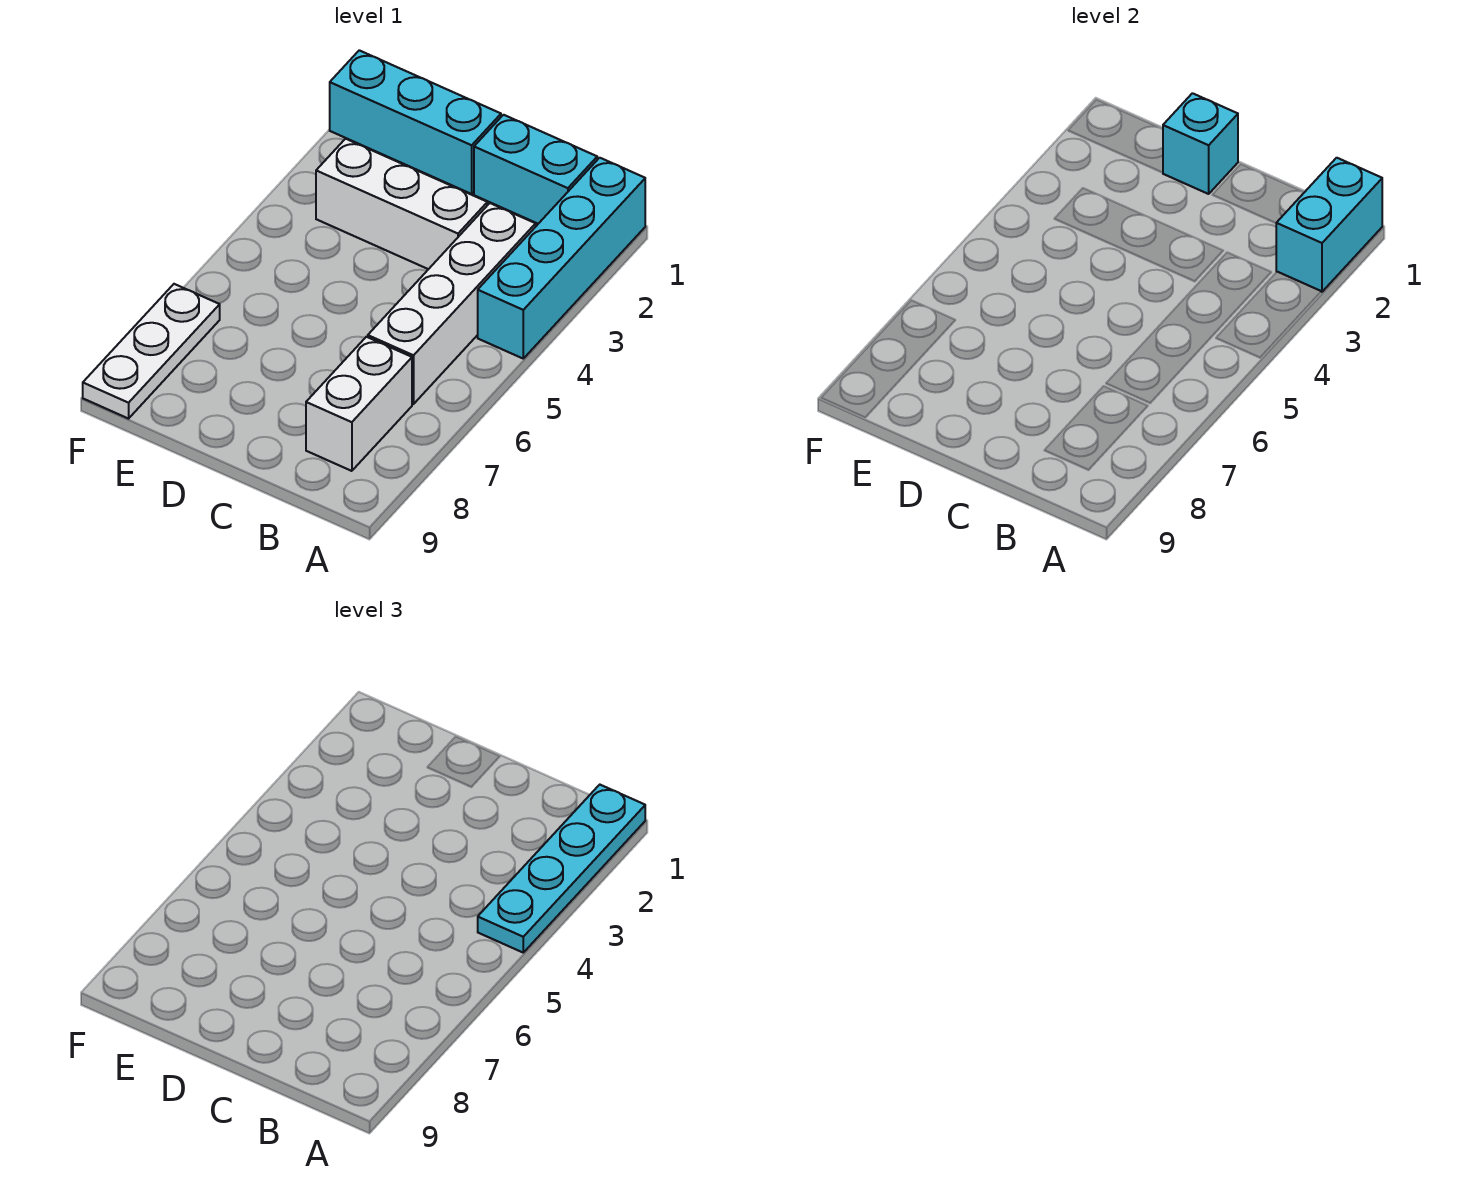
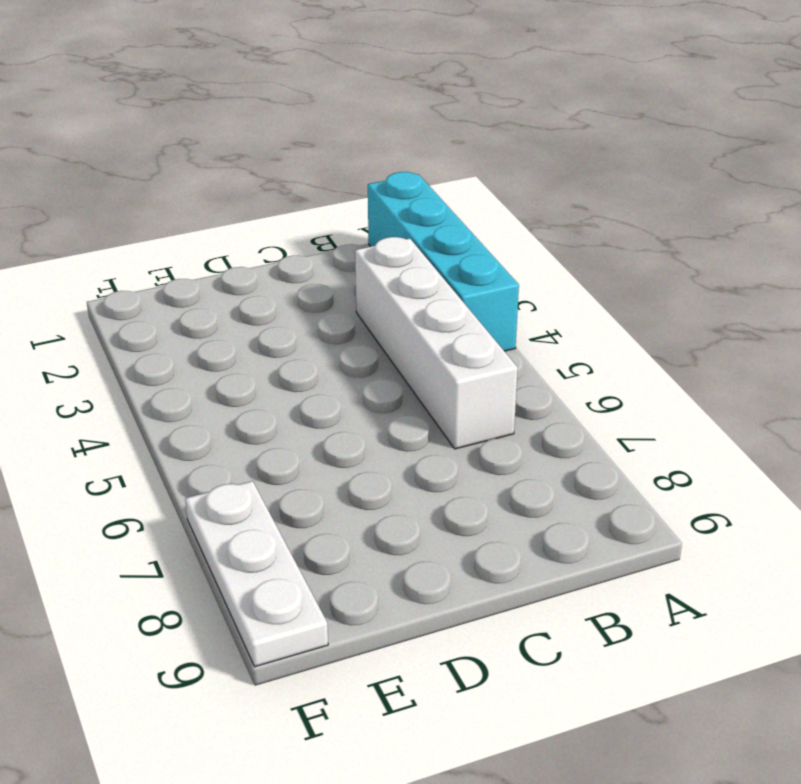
none -> cyan 1x2 brick [474,115,597,224]
none -> white 1x2 brick [306,337,412,471]

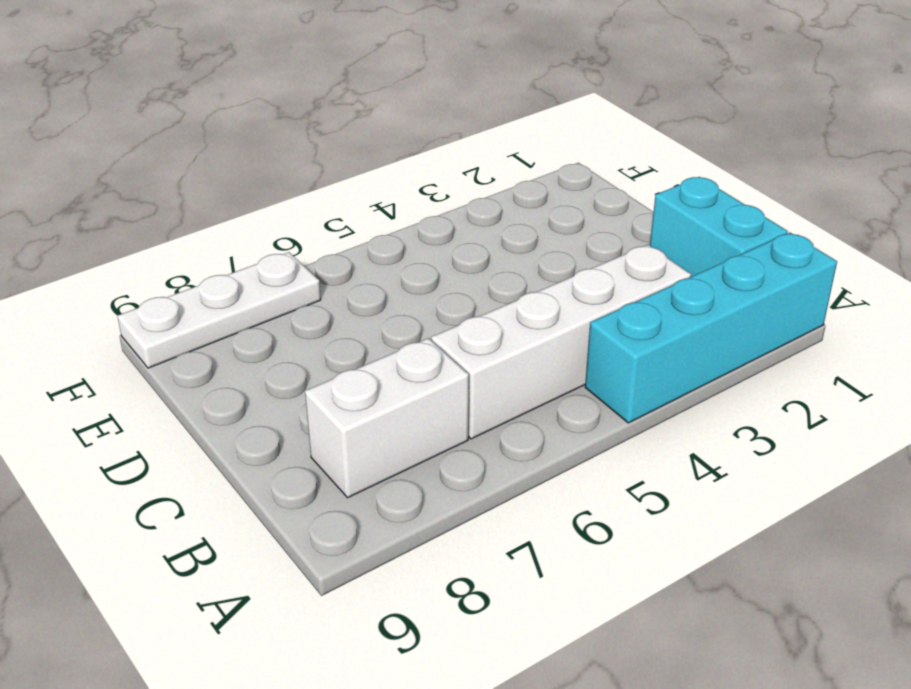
none -> white 1x3 brick [316,139,487,269]
none -> cyan 1x3 brick [330,50,501,194]

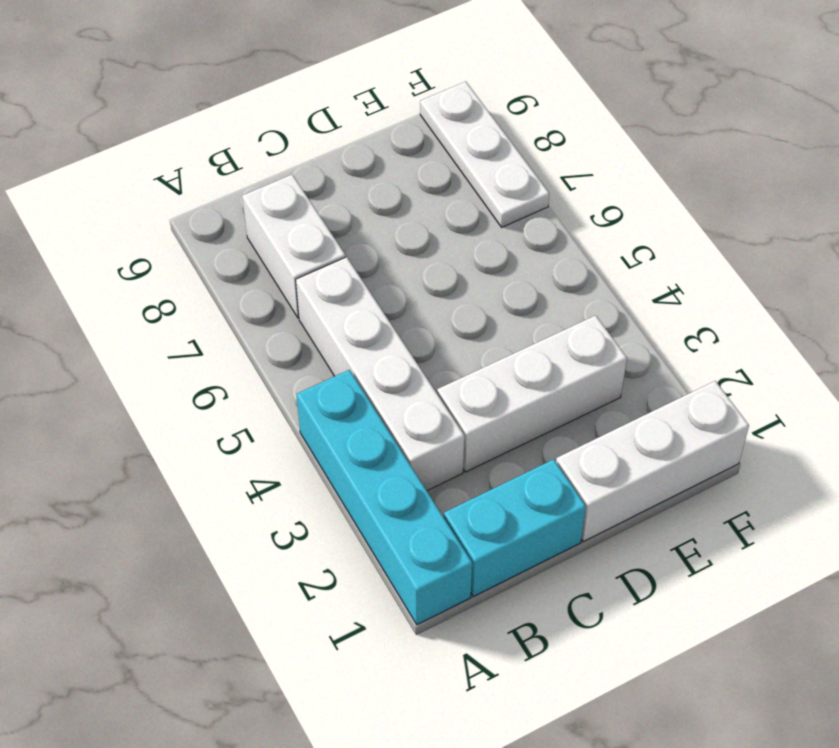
white 1x3 brick [556,381,749,541] -> cyan 1x3 brick [330,50,501,194]
none -> cyan 1x2 brick [1276,158,1382,292]
none -> cyan 1x1 brick [1163,93,1238,194]

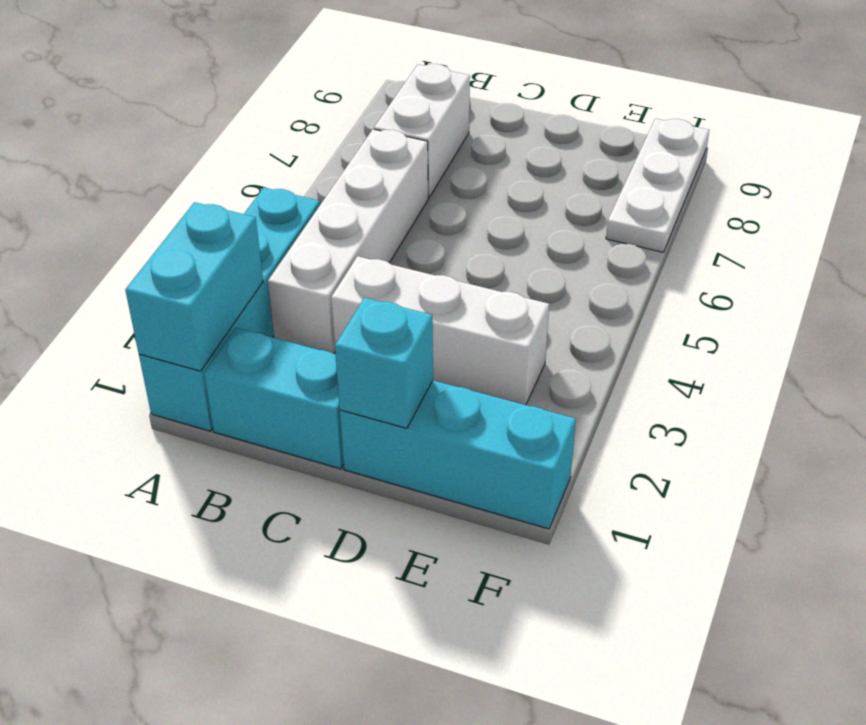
none -> cyan 1x4 plate [478,785,645,952]

